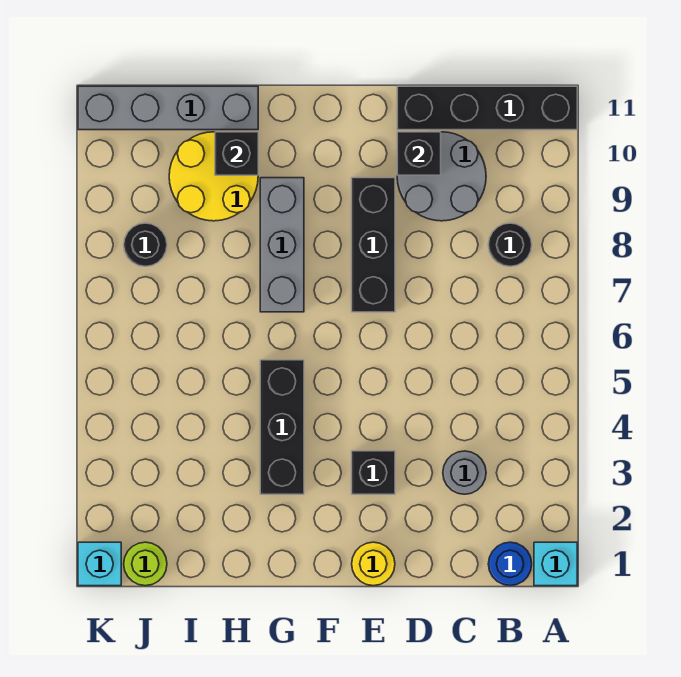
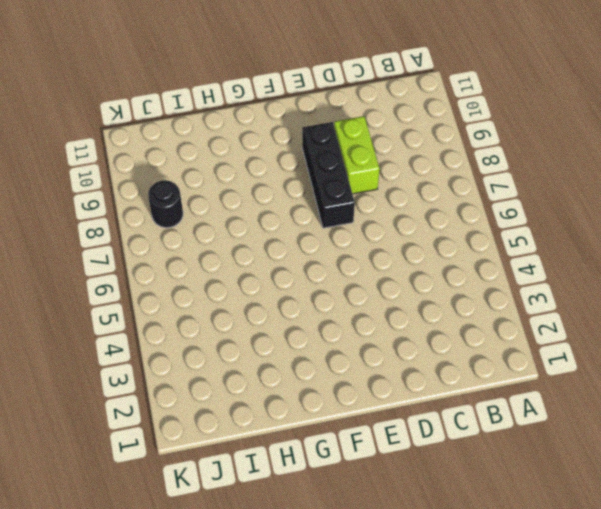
lime 1x2 brick [334,116,380,194] -> grey 2x2 round brick [397,132,486,221]
none -> cyan 1x1 brick [534,542,577,586]
none -> black 1x4 brick [397,86,577,130]
none -> blue 1x1 round brick [488,542,532,586]

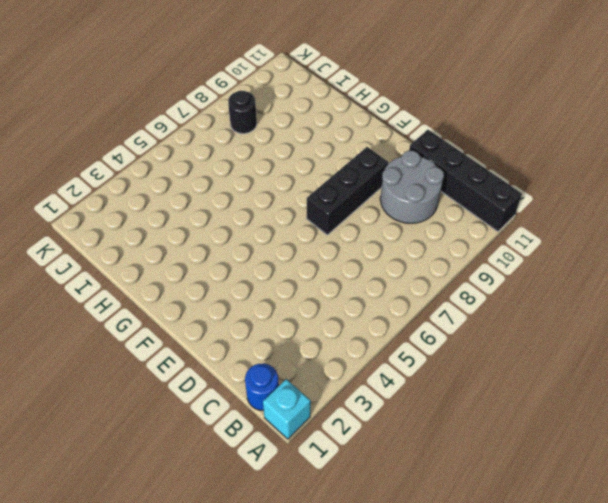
none -> black 1x1 round brick [488,223,532,266]
none -> grey 1x1 round brick [443,451,486,494]
none -> yellow 1x1 round brick [352,542,395,586]

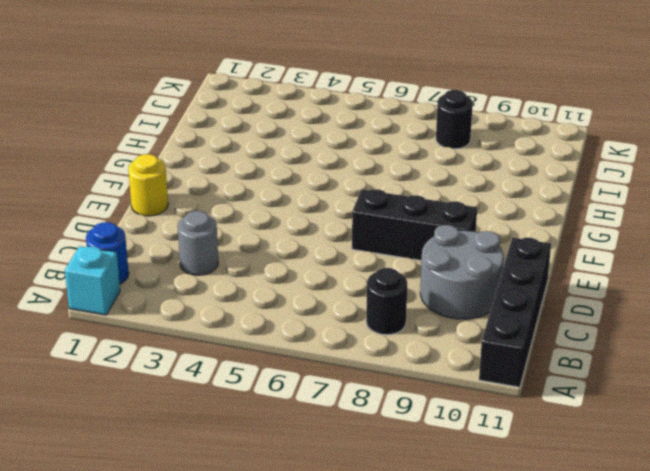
none -> black 1x1 brick [352,451,395,494]
none -> black 1x3 brick [260,360,304,494]
none -> grey 1x3 brick [260,178,304,312]

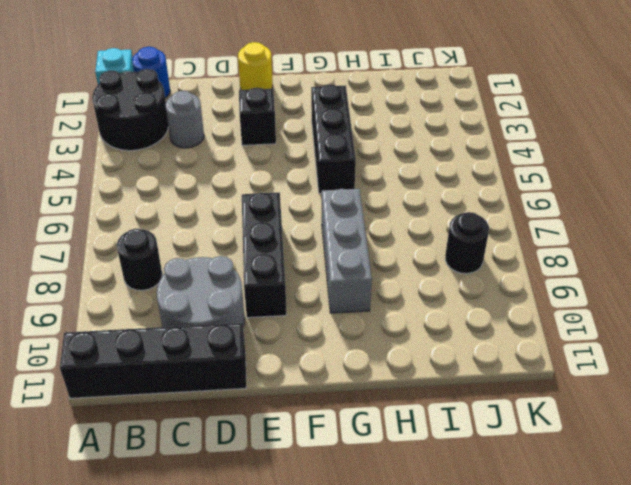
black 2x2 round brick [92,69,168,151] -> none
none -> yellow 2x2 round brick [169,132,258,221]
none -> grey 1x4 brick [78,86,258,130]
none -> lime 1x1 round brick [124,542,167,586]

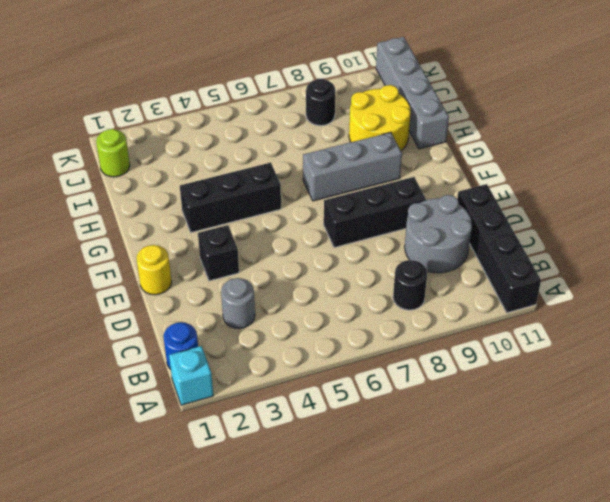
none -> cyan 1x1 brick [78,542,121,586]
none -> black 1x1 brick [397,132,441,175]
none -> black 1x1 brick [215,132,258,175]

